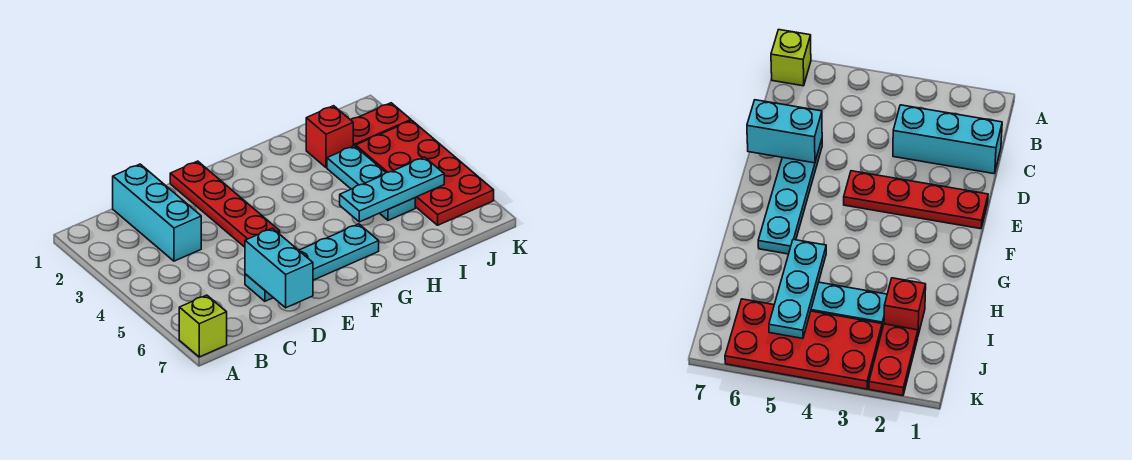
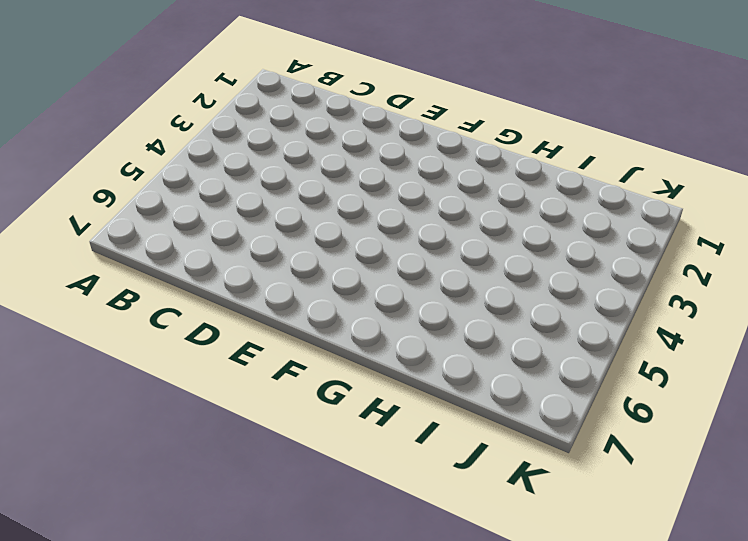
none -> lime 1x1 brick [179,295,227,357]
none -> cyan 1x3 brick [113,164,201,261]

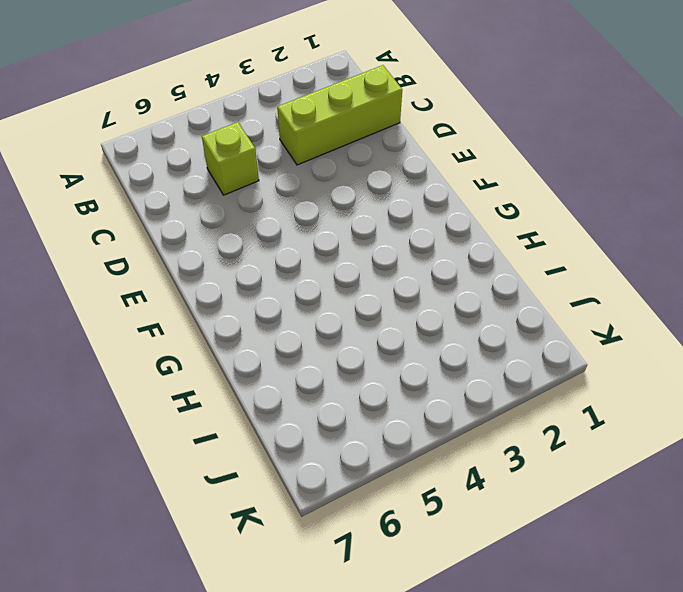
lime 1x3 brick [277,65,402,165] -> cyan 1x3 brick [113,164,201,261]
lime 1x1 brick [202,122,259,195] -> lime 1x1 brick moved to [179,295,227,357]
none -> cyan 1x4 plate [245,224,379,301]
none -> red 1x4 plate [170,161,280,247]

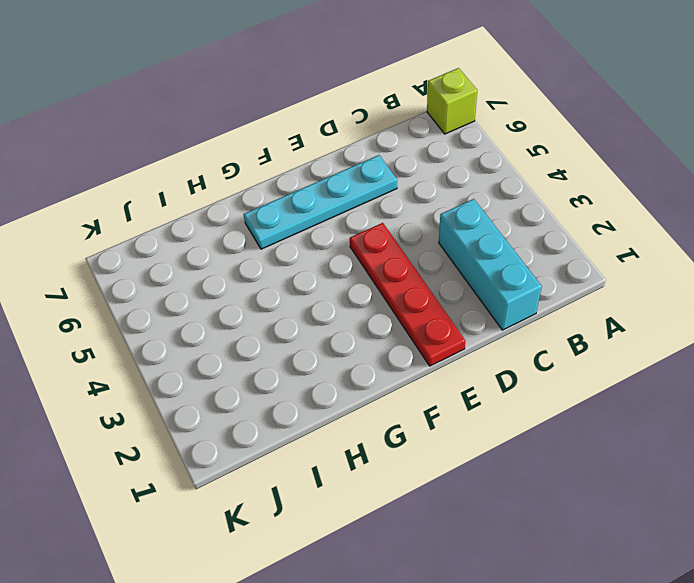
none -> red 1x1 brick [306,106,353,168]
none -> cyan 1x3 plate [327,146,415,220]

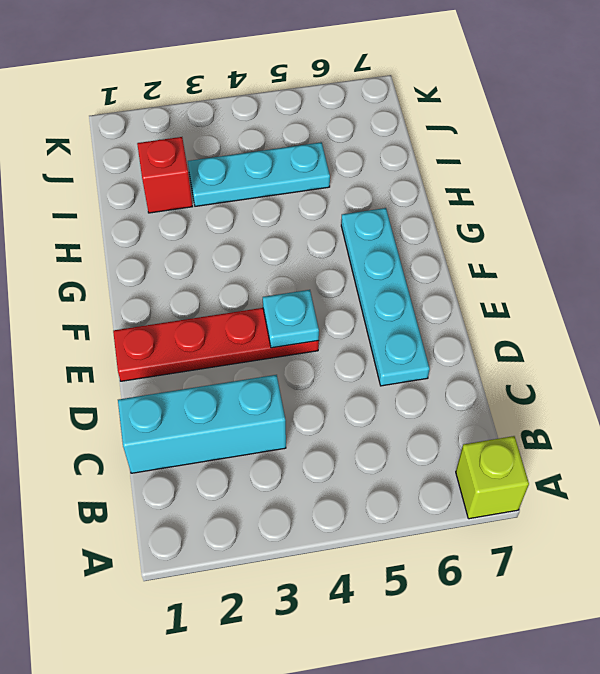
cyan 1x1 plate [263,290,319,348] -> none
none -> red 1x2 plate [351,103,411,147]
none -> red 2x4 plate [356,121,494,225]

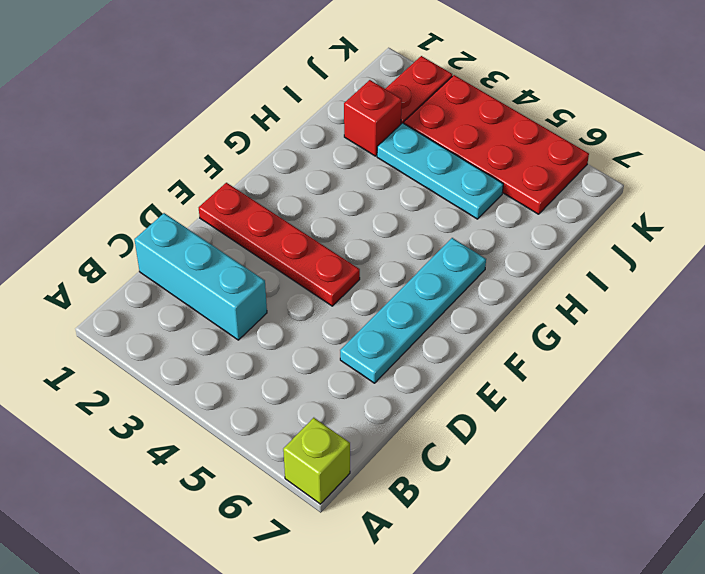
none -> cyan 1x2 brick [245,228,313,308]
none -> cyan 1x3 plate [340,157,444,222]

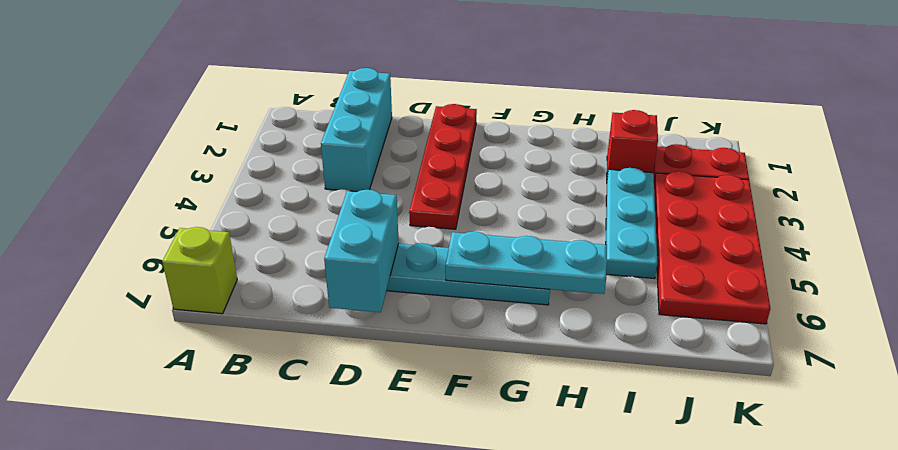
cyan 1x3 plate [445,231,607,294] -> cyan 1x3 plate moved to [340,157,444,222]

